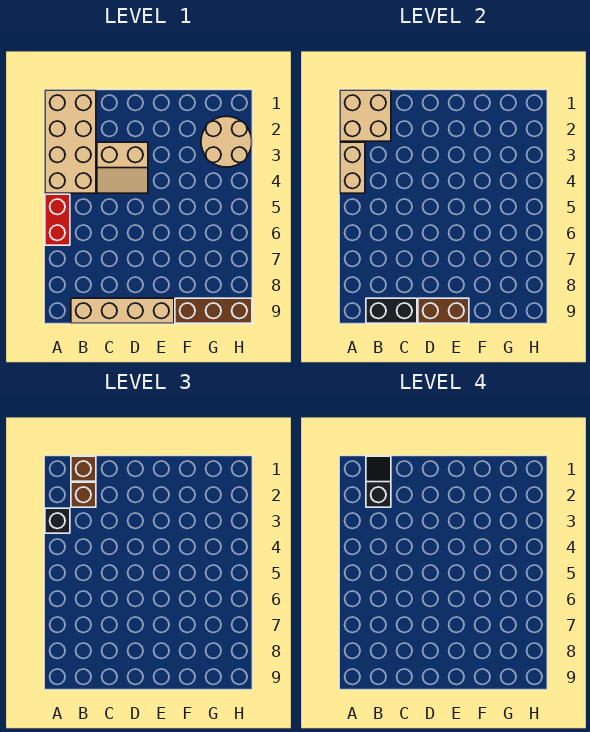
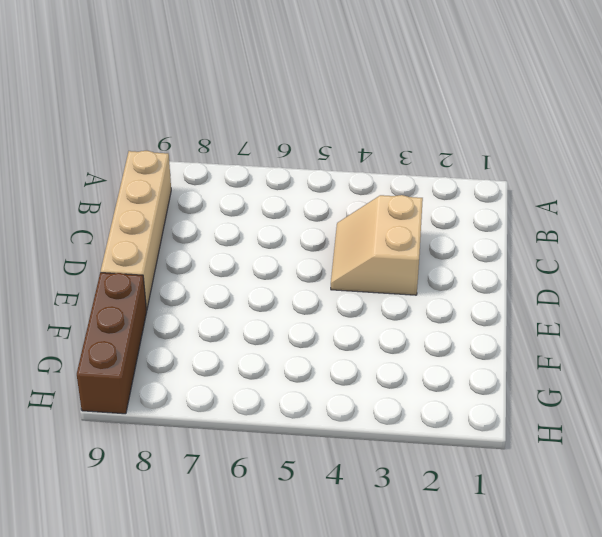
none -> tan 2x4 brick [45,90,96,193]
none -> red 1x2 brick [45,194,70,245]
none -> tan 2x2 round brick [201,116,252,167]

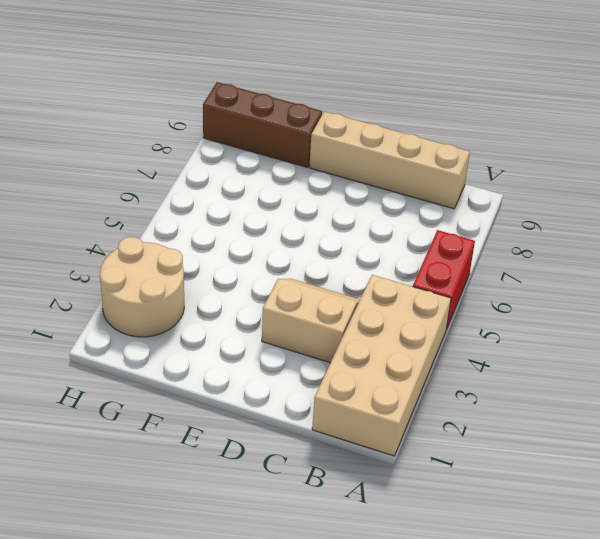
none -> tan 2x2 brick [340,90,391,141]
none -> tan 1x2 brick [340,142,365,193]
none -> black 1x2 brick [366,298,417,323]

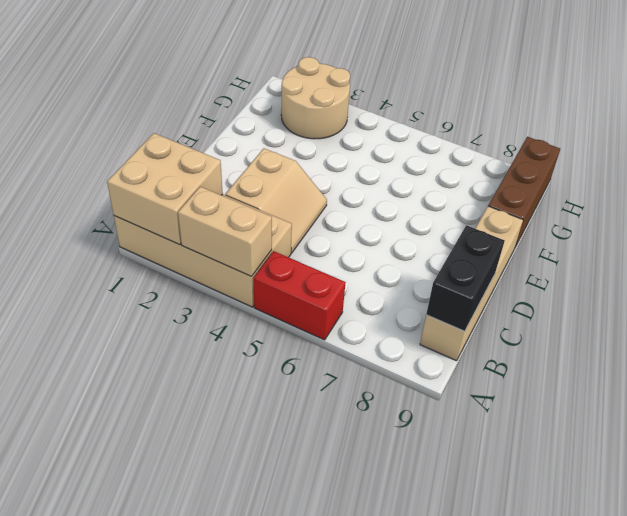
none -> brown 1x2 brick [418,298,469,323]
none -> black 1x1 brick [45,508,70,533]
none -> brown 1x1 brick [71,456,96,481]

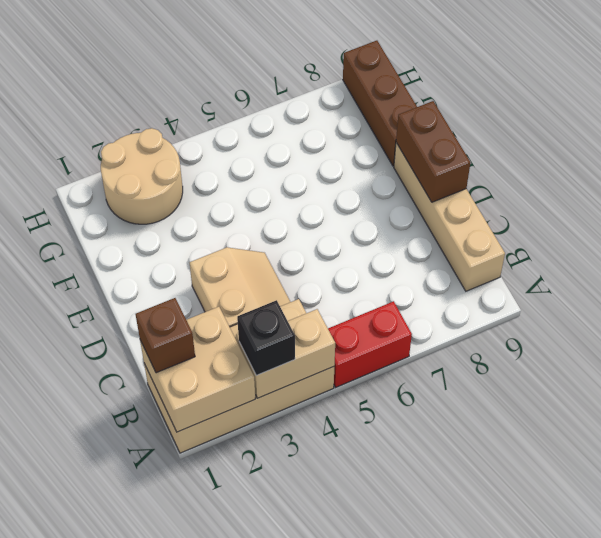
none -> black 1x2 brick [366,298,417,323]
none -> brown 1x1 brick [71,482,96,507]
none -> black 1x2 slope [366,456,391,507]

